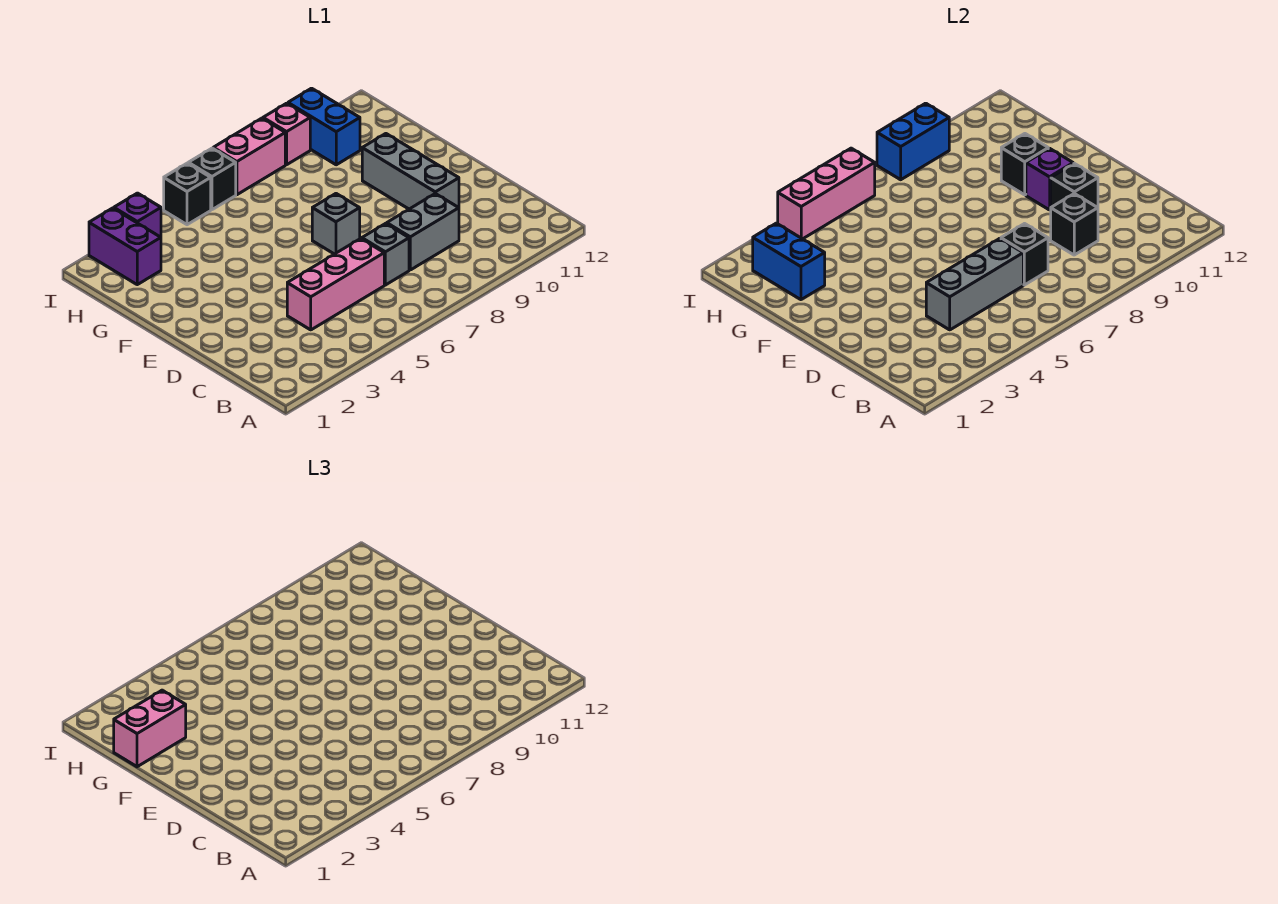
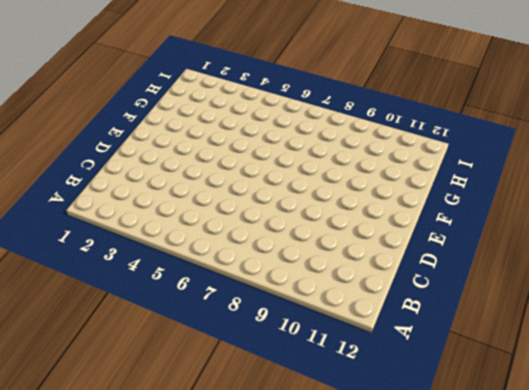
none -> pink 1x3 brick [287,238,384,330]
none -> grey 1x1 brick [362,224,409,285]
none -> grey 1x2 brick [387,194,459,270]

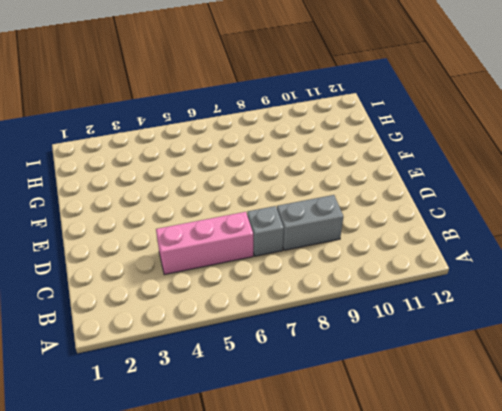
none -> grey 1x3 brick [362,134,459,209]
none -> grey 1x1 brick [312,194,360,254]
none -> purple 1x2 brick [89,208,161,285]

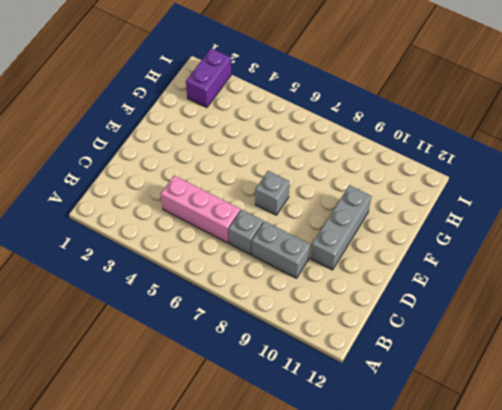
none -> blue 1x2 brick [288,88,360,165]
none -> purple 1x1 brick [114,193,161,237]
none -> black 1x1 brick [164,163,211,225]

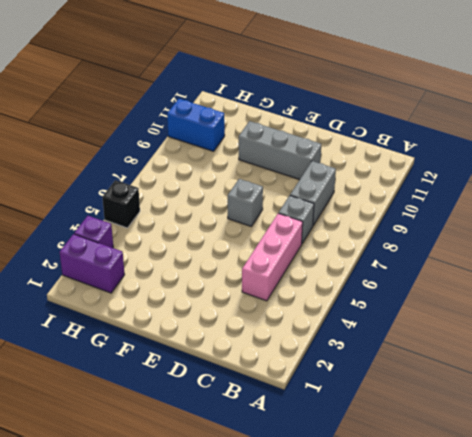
none -> black 1x1 brick [188,148,236,210]
none -> pink 1x2 brick [213,118,285,195]
none -> pink 1x1 brick [263,103,310,165]

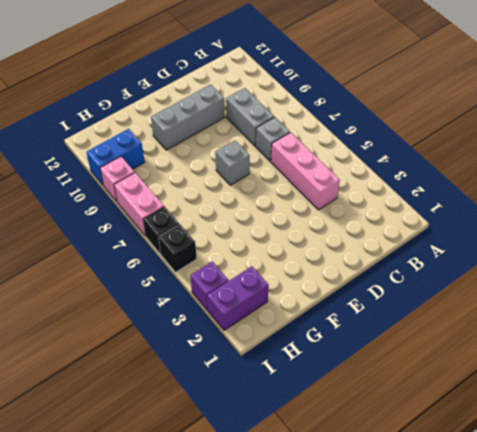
none -> grey 1x3 brick [926,238,1023,330]
none -> black 1x1 brick [1001,224,1048,285]
none -> black 1x1 brick [1051,194,1098,255]

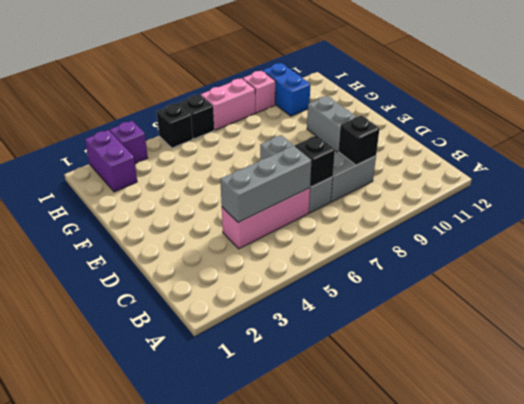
none -> black 1x1 brick [1051,164,1098,208]
none -> purple 1x1 brick [1026,148,1073,210]
none -> black 1x1 brick [1001,134,1048,195]

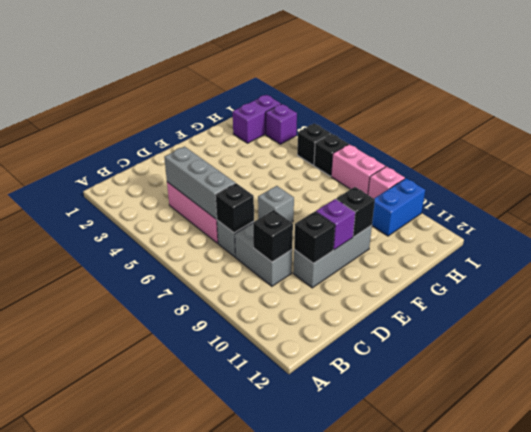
none -> blue 1x2 brick [753,223,825,300]
none -> pink 1x3 brick [778,148,875,239]
none -> blue 1x2 brick [877,103,949,180]

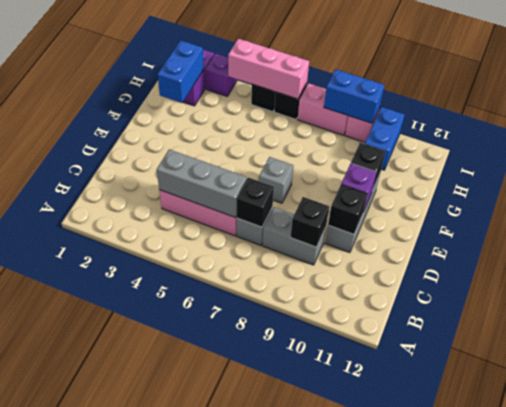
none -> pink 1x2 brick [114,690,186,767]

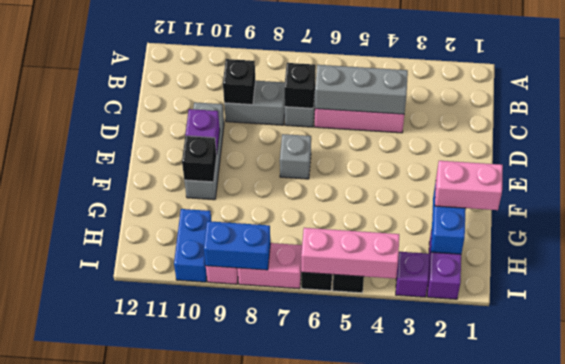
none -> black 1x1 brick [1051,164,1098,208]

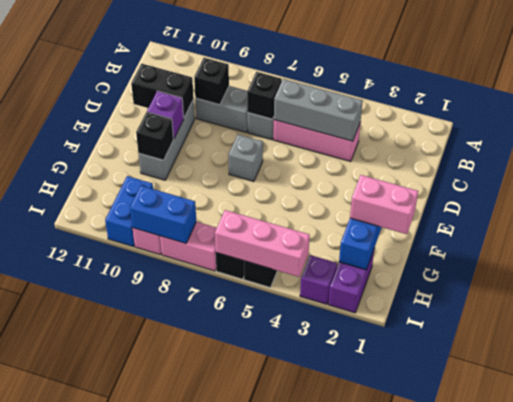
black 1x2 brick [131,64,194,117] -> black 1x1 brick [1051,164,1098,208]

